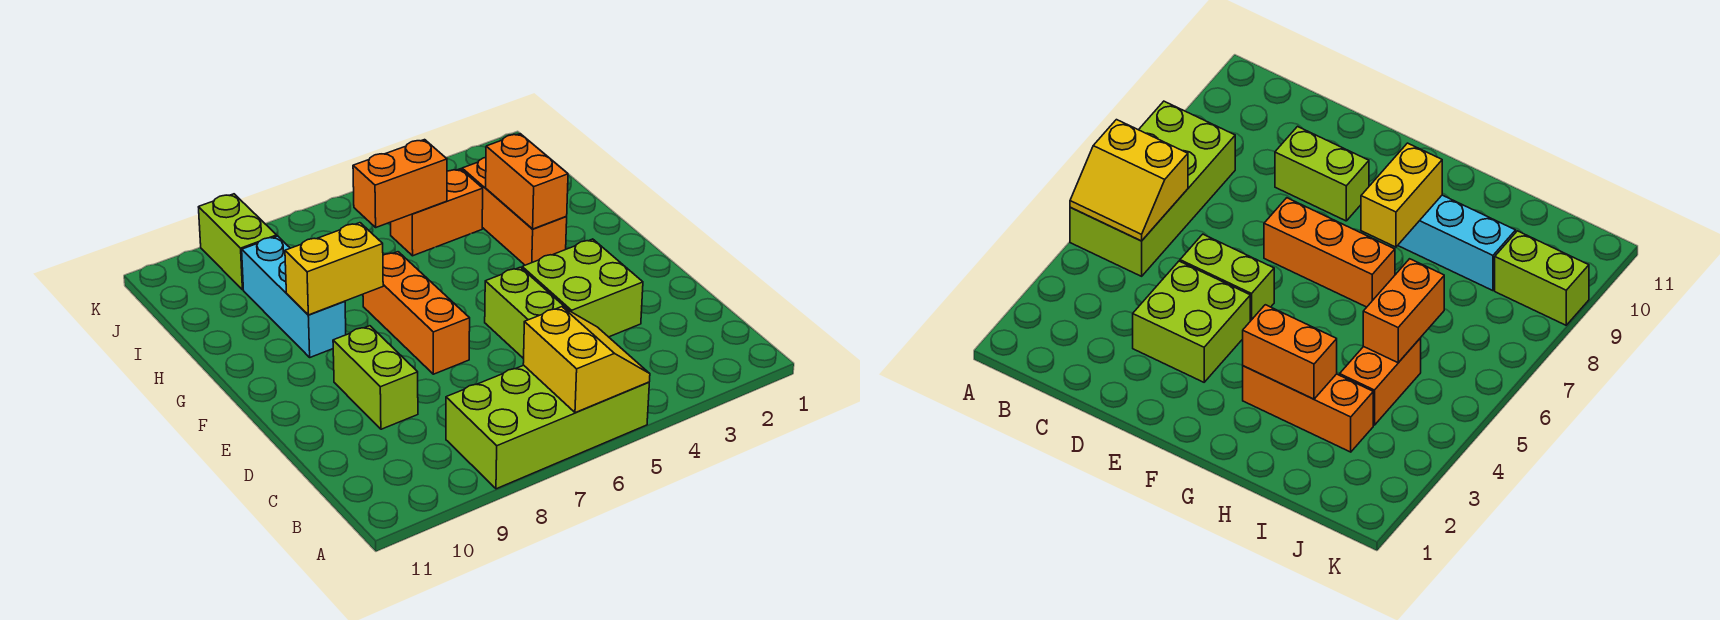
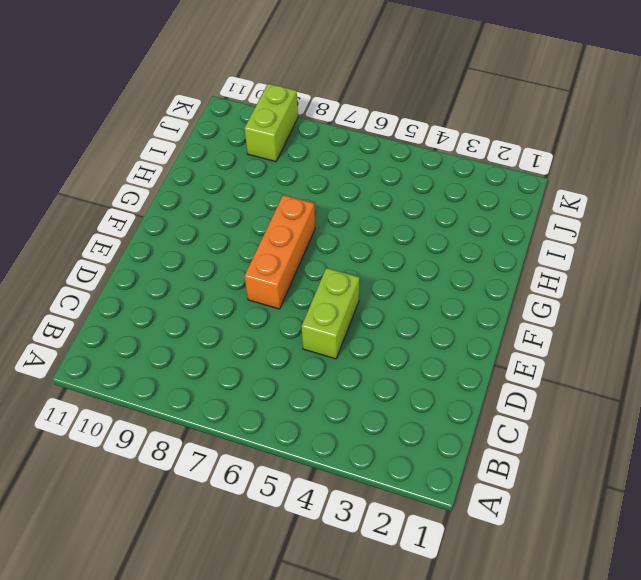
none -> lime 2x4 brick [446,365,649,489]
none -> lime 2x2 brick [522,239,643,337]
none -> lime 1x2 brick [333,326,418,429]

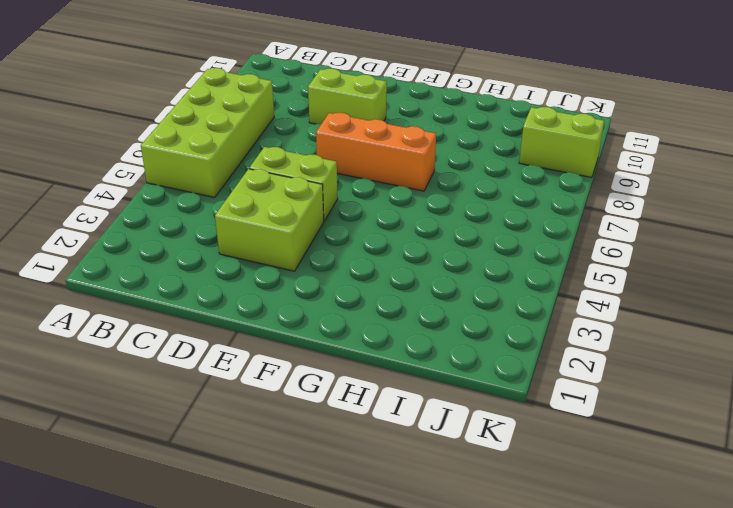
none -> orange 1x3 brick [462,158,567,265]
none -> cyan 1x3 brick [242,236,346,357]
none -> orange 1x2 brick [391,169,483,256]

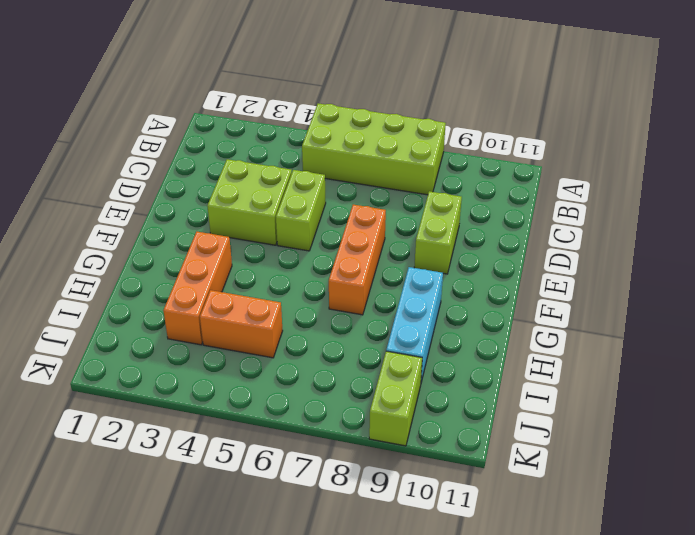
none -> yellow 2x2 slope [523,307,650,413]
none -> orange 1x2 brick [486,134,568,229]
none -> yellow 1x2 brick [285,223,383,315]

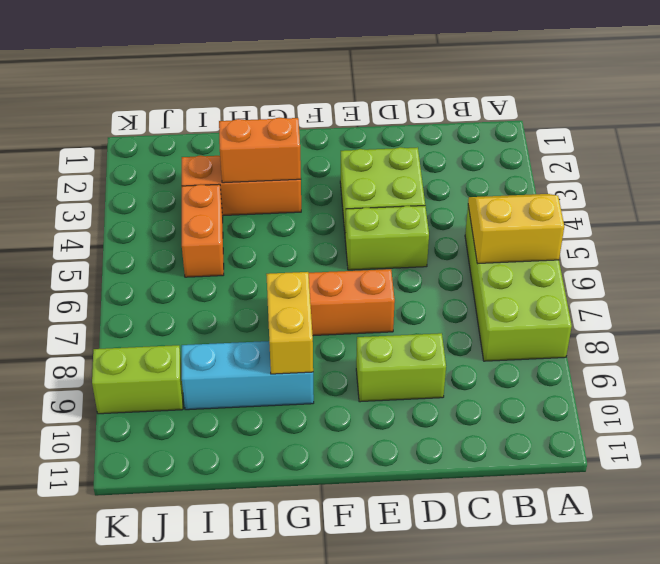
none -> orange 1x2 brick [353,140,447,227]

